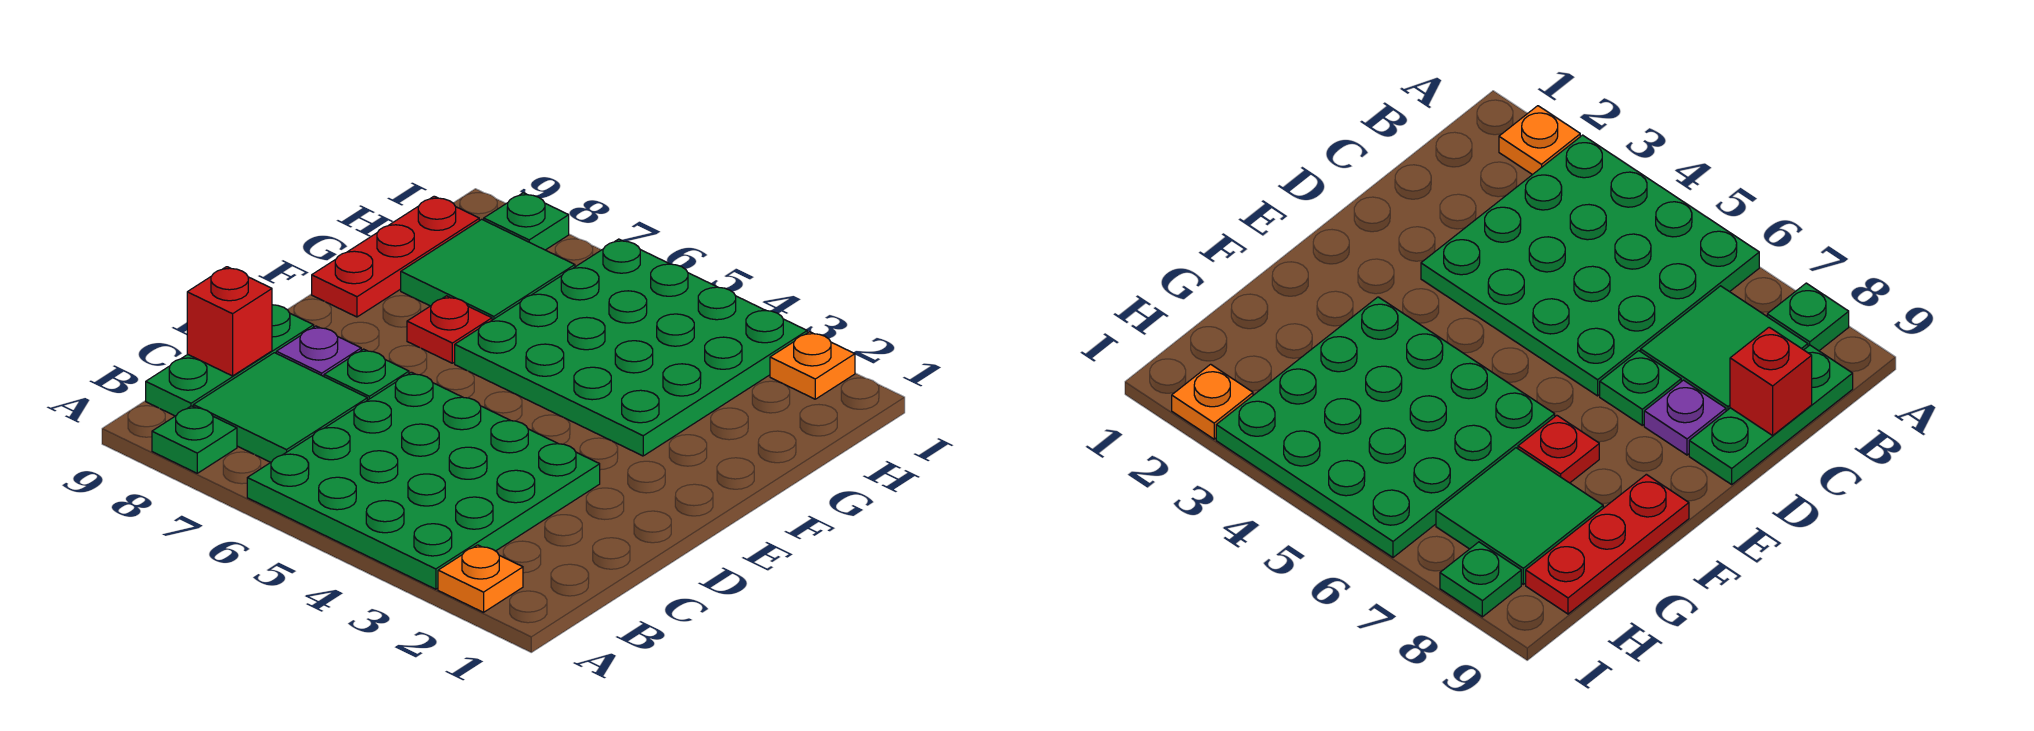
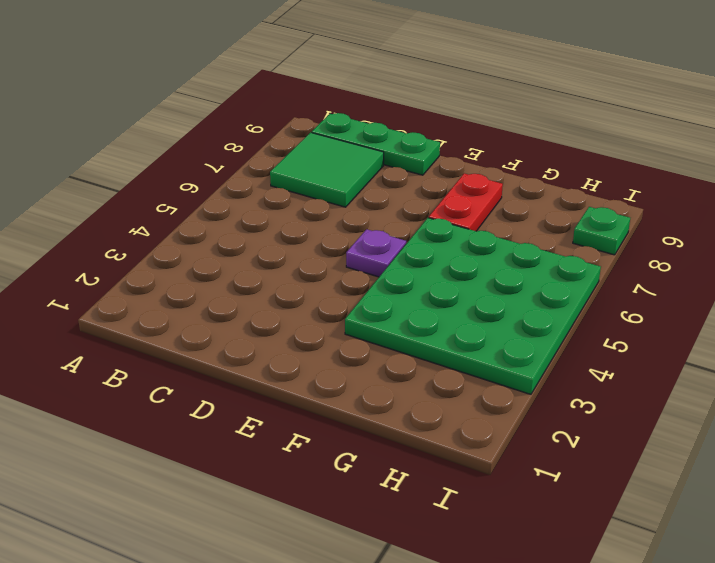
purple 1x1 plate [346,229,406,277] -> purple 1x1 plate moved to [276,326,361,376]
red 1x2 plate [429,173,503,231] -> red 1x1 plate [407,296,492,363]
none -> orange 1x1 plate [438,545,523,612]
none -> green 4x4 plate [247,372,600,589]
none -> green 1x1 plate [152,406,237,473]

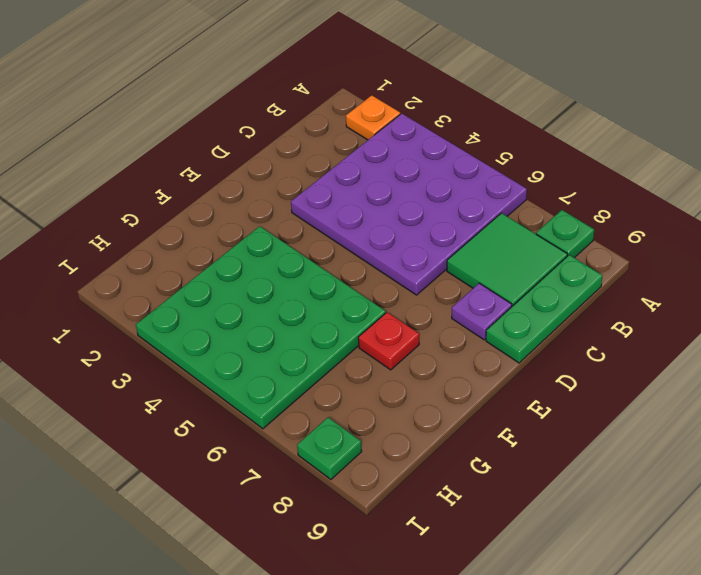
purple 4x4 plate [291,113,527,295] -> green 4x4 plate [247,372,600,589]
none -> green 1x1 plate [324,349,409,400]
none -> red 1x3 plate [312,196,479,317]
none -> green 2x2 tile [401,219,575,320]

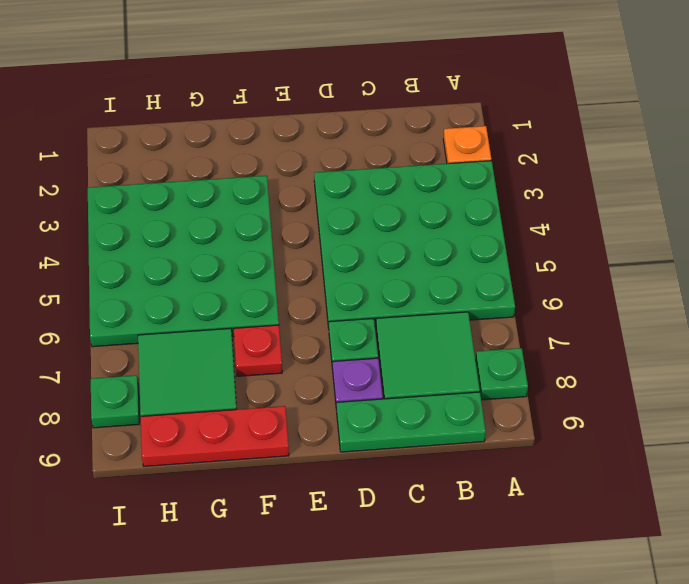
none -> orange 1x1 plate [770,332,855,399]
none -> red 1x1 brick [187,267,272,376]

